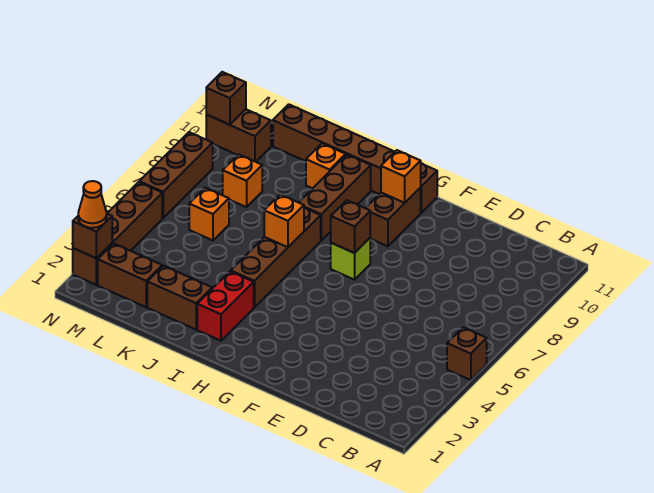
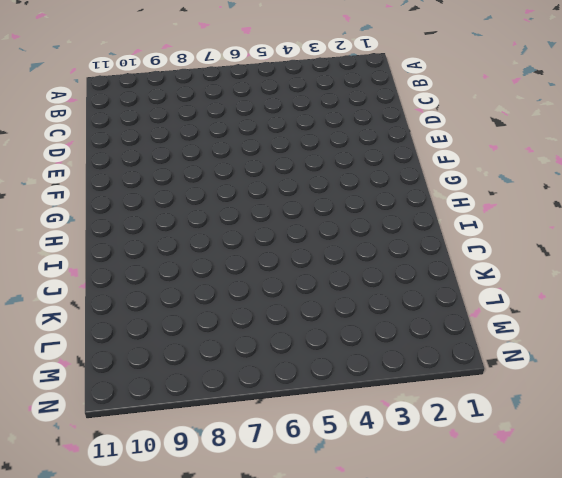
none -> brown 1x1 brick [447,327,487,380]
none -> lime 1x1 brick [331,238,370,280]
none -> brown 1x2 brick [366,187,421,246]

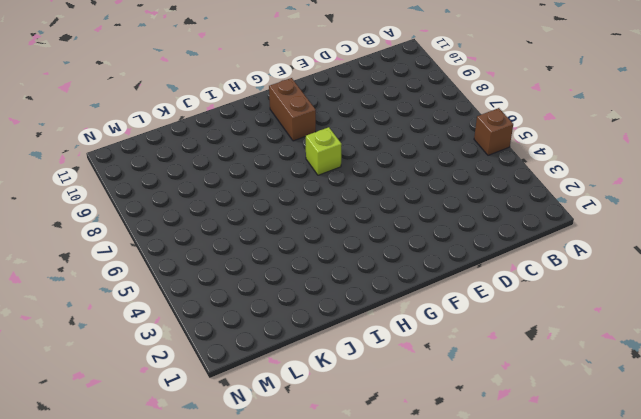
none -> brown 1x6 brick [273,104,437,213]
none -> red 1x2 brick [197,271,254,341]
none -> brown 1x4 brick [231,208,321,307]

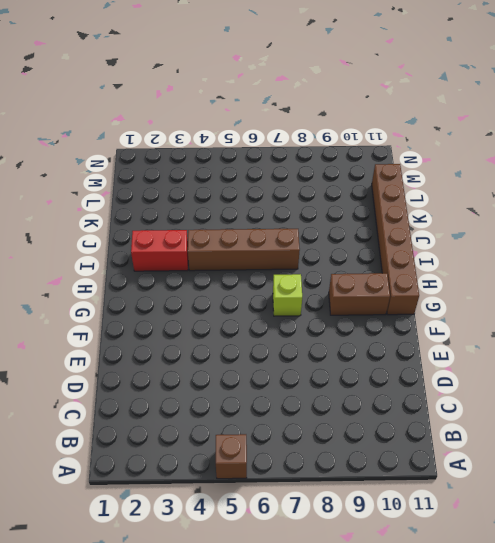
none -> brown 1x3 brick [299,155,371,240]
none -> brown 1x2 brick [147,266,212,329]
none -> orange 1x1 brick [306,143,346,189]

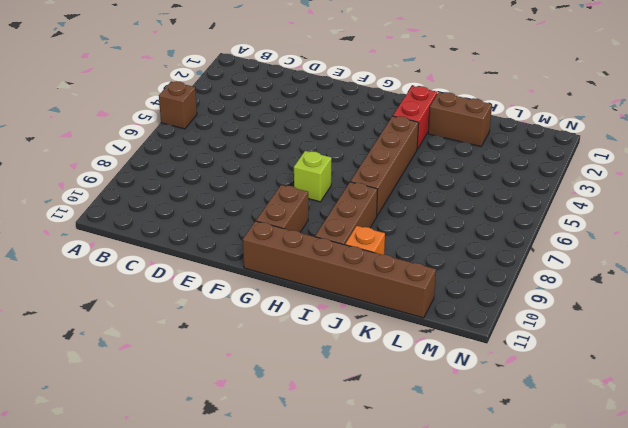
none -> brown 1x2 brick [98,243,162,307]
none -> orange 1x1 brick [189,188,229,240]
none -> orange 1x1 brick [223,154,262,207]

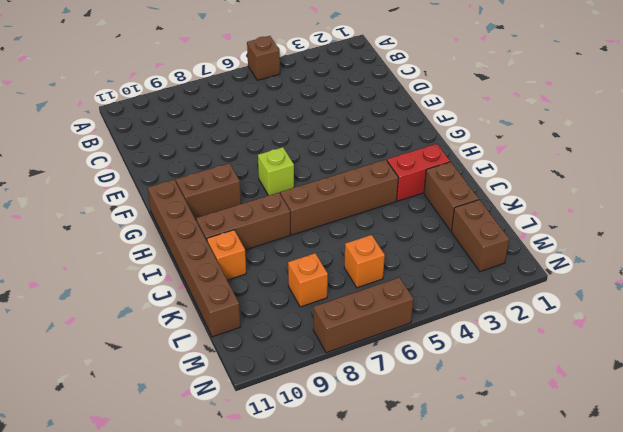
none -> brown 1x2 brick [206,109,271,162]
none -> brown 1x4 brick [73,182,162,285]
none -> brown 1x1 brick [331,200,370,253]

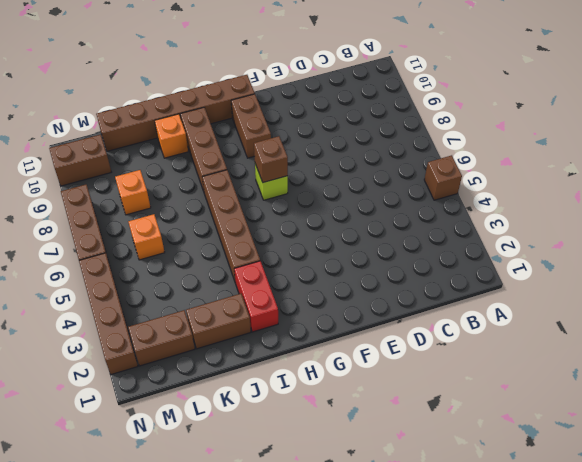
none -> orange 1x1 brick [381,150,421,203]
none -> orange 1x1 brick [264,195,304,247]
none -> brown 1x1 brick [73,214,112,258]

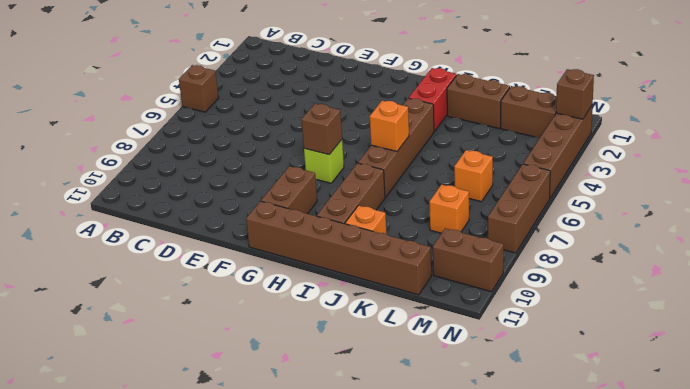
none -> orange 1x1 brick [381,150,421,203]
none -> brown 1x1 brick [206,72,246,125]
none -> orange 1x1 cone [78,181,107,228]

